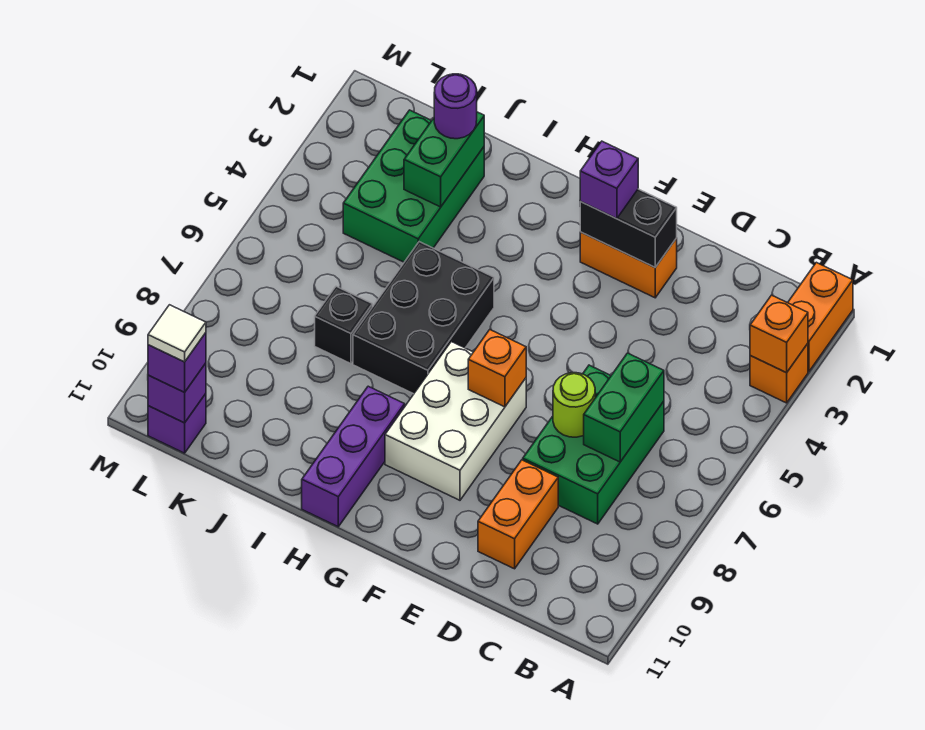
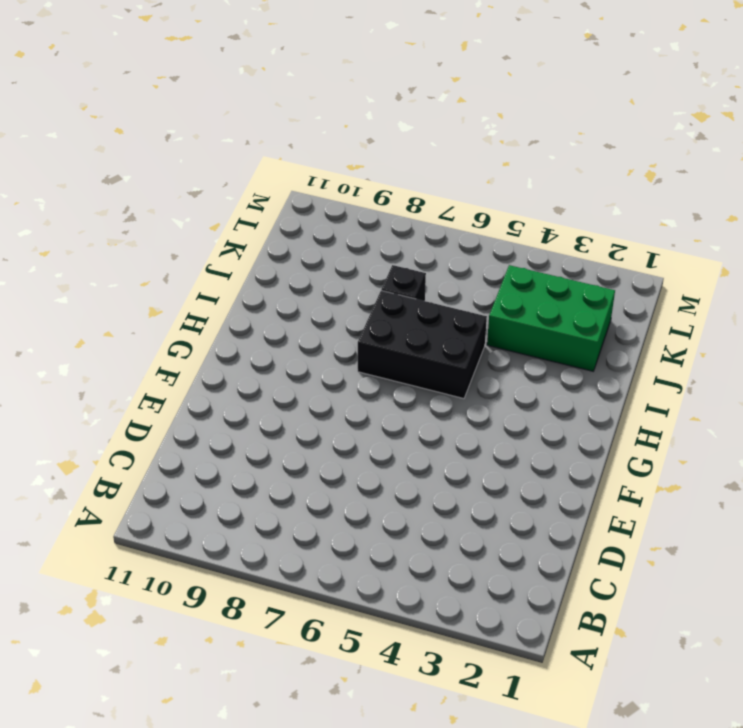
none -> orange 1x2 brick [788,262,853,371]
none -> orange 1x1 brick [750,344,808,403]
none -> green 2x3 brick [523,365,664,524]

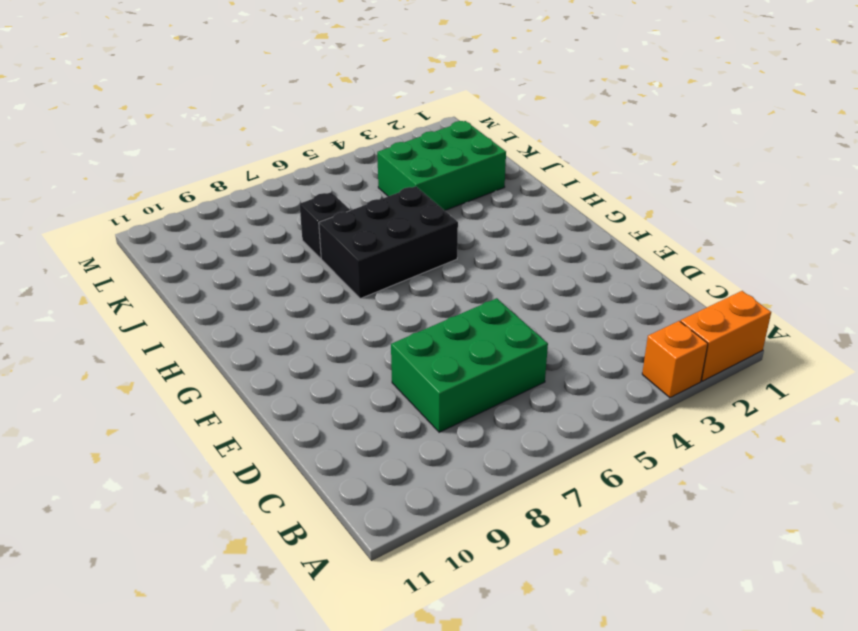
none -> orange 1x2 brick [478,460,558,569]
none -> orange 1x2 brick [580,232,677,298]
none -> white 2x3 brick [385,342,526,500]

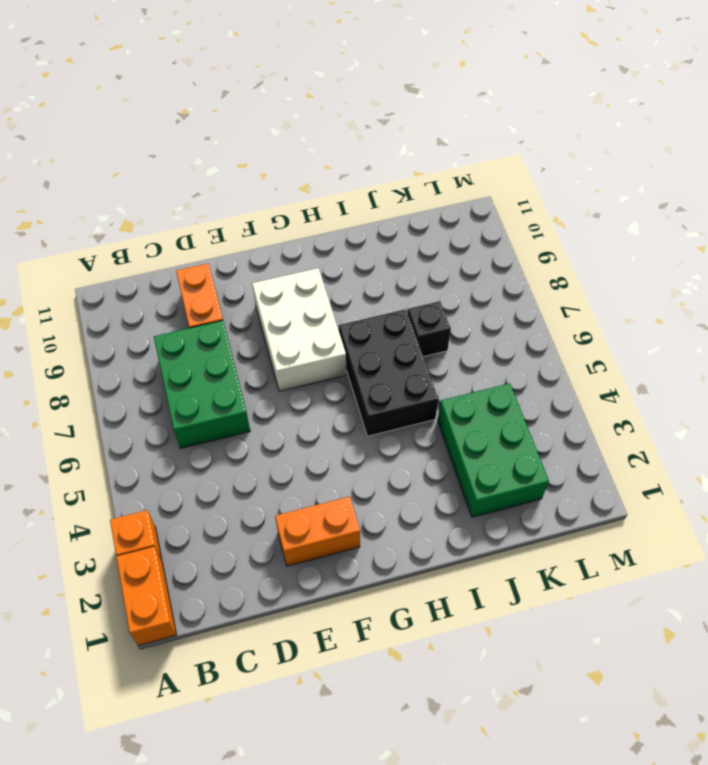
none -> purple 1x3 brick [302,386,405,527]
none -> purple 1x1 brick [148,394,206,453]
none -> orange 1x1 brick [750,295,808,373]

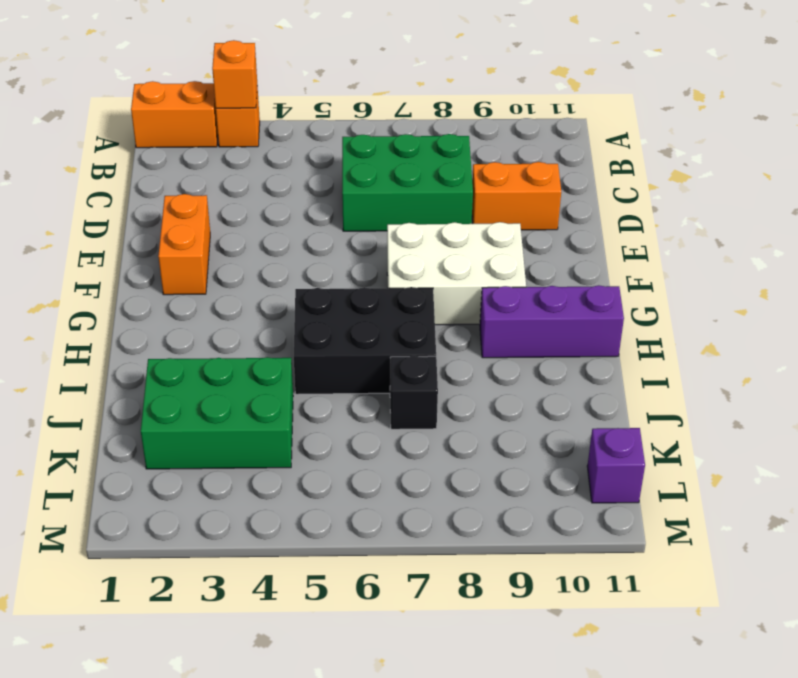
none -> green 1x2 brick [584,353,664,462]
none -> lime 1x1 round brick [553,373,595,437]
none -> black 1x2 brick [580,189,677,267]

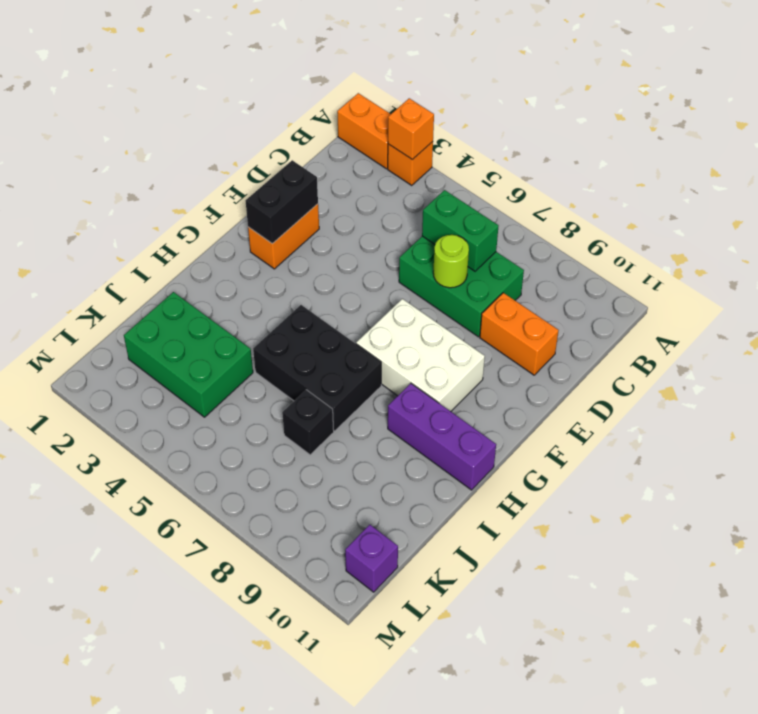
none -> orange 1x1 brick [468,330,526,407]
none -> green 1x2 brick [404,112,484,207]
none -> purple 1x1 brick [148,363,206,423]

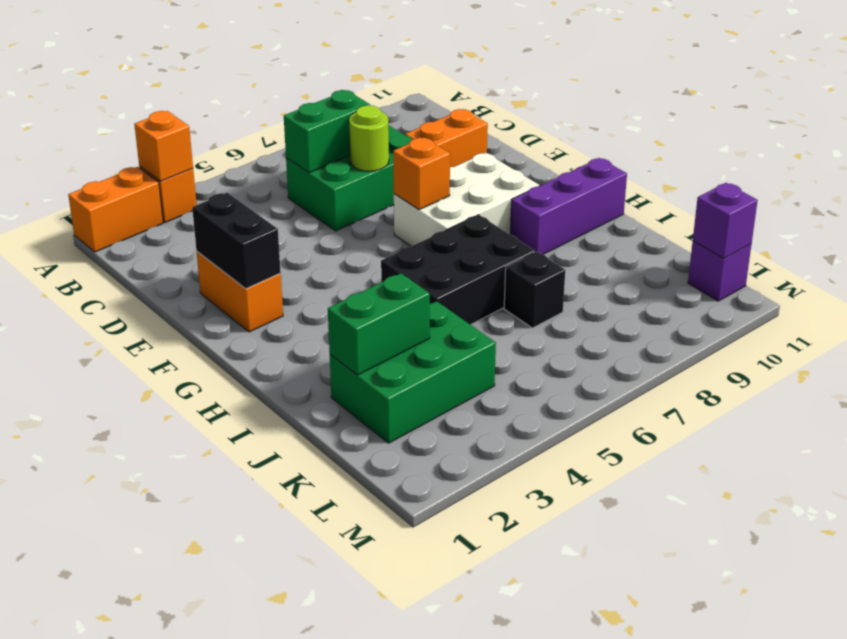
none -> purple 1x1 brick [580,141,638,219]
none -> purple 1x1 round brick [434,74,477,139]
none -> purple 1x1 brick [148,333,206,392]

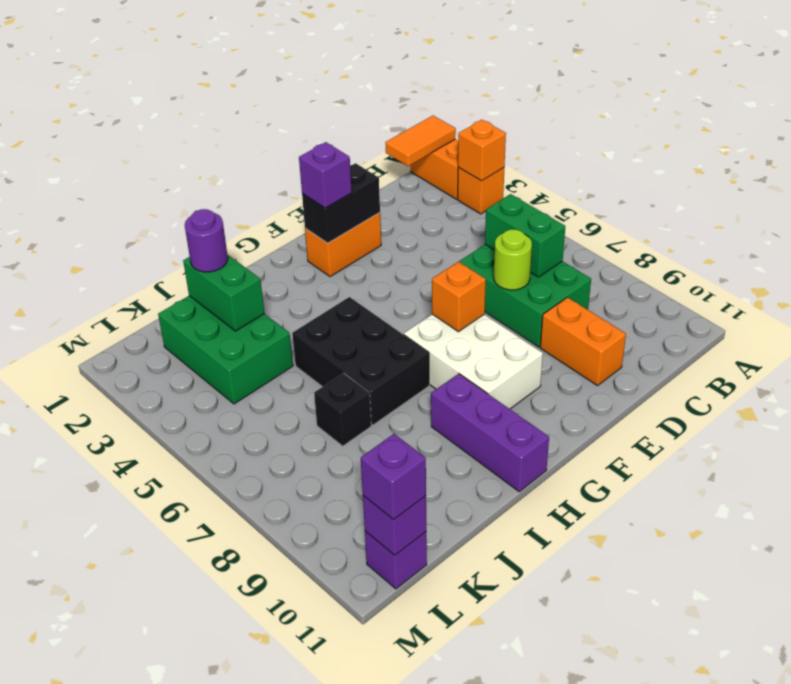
orange 1x2 tile [385,116,456,166] -> none
none -> white 1x1 tile [148,305,206,362]

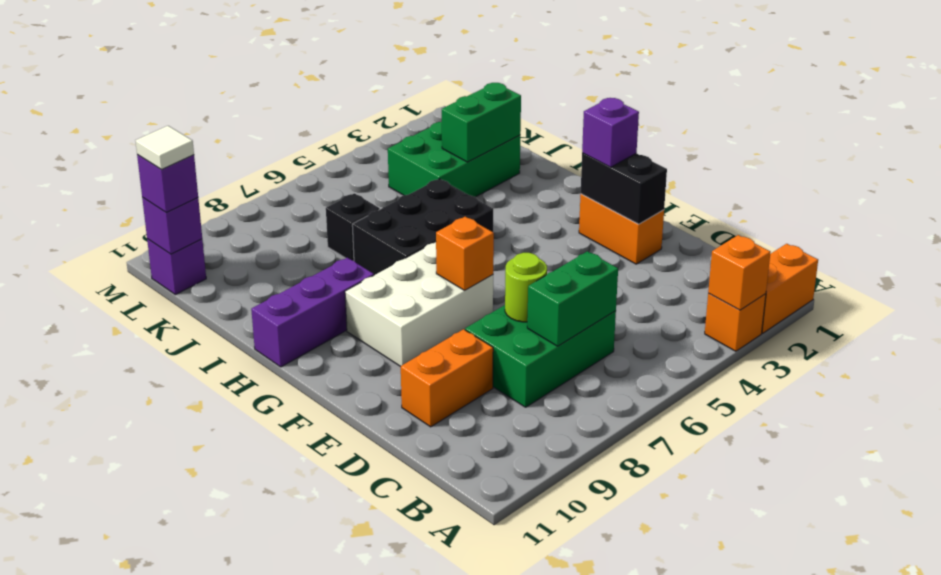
none -> purple 1x1 round brick [434,74,477,139]

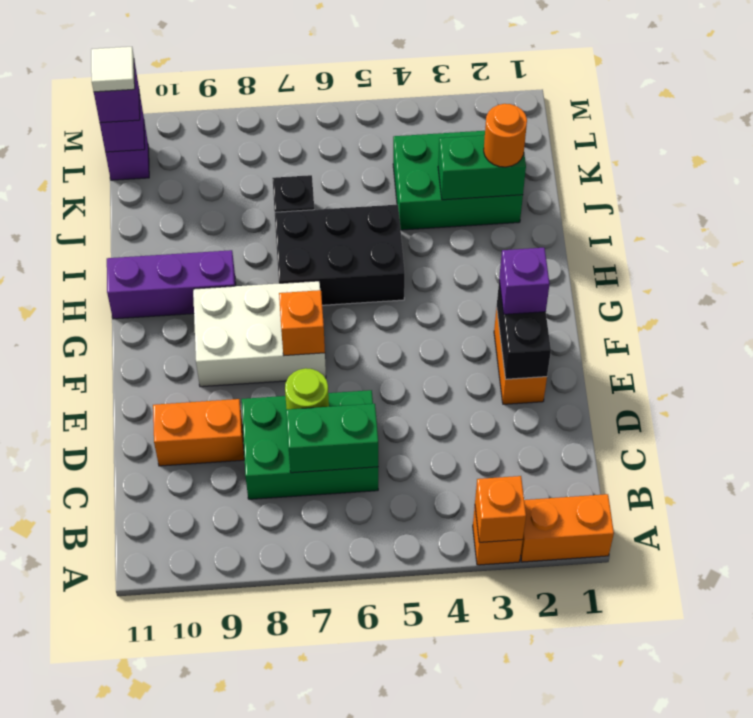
orange 1x1 round brick [484,104,527,167] -> purple 1x1 round brick [434,74,477,139]

